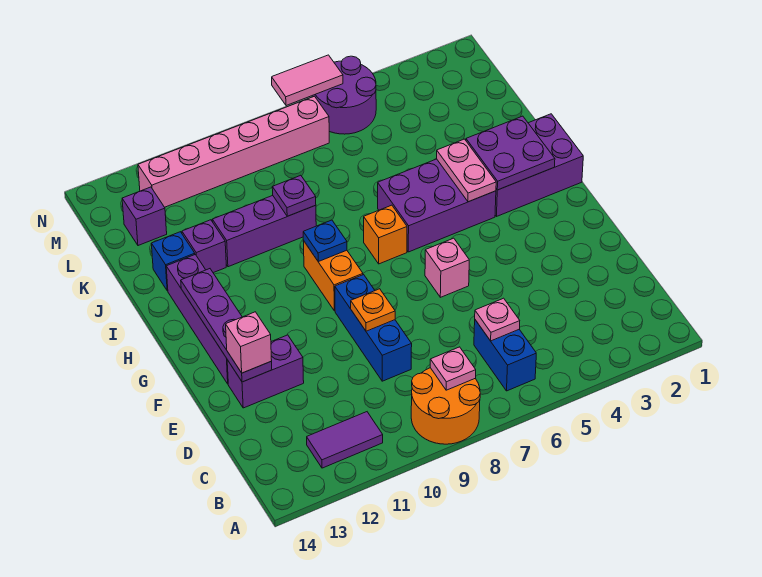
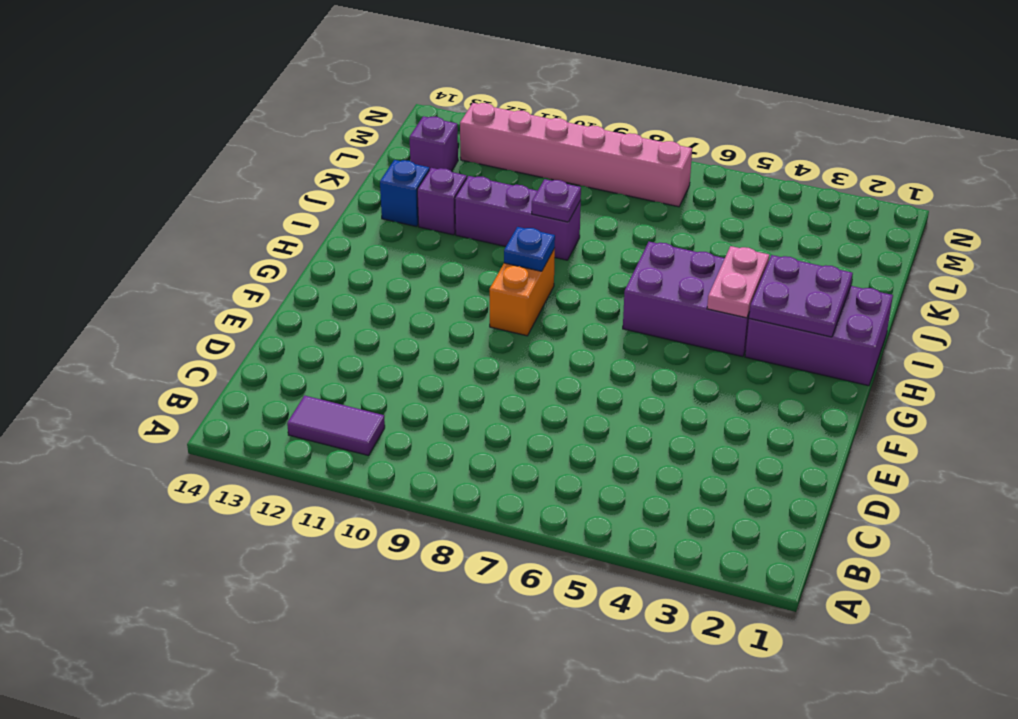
none -> orange 2x2 round brick [411,368,480,444]
none -> blue 1x2 brick [474,320,536,391]
none -> blue 1x3 brick [335,275,412,381]

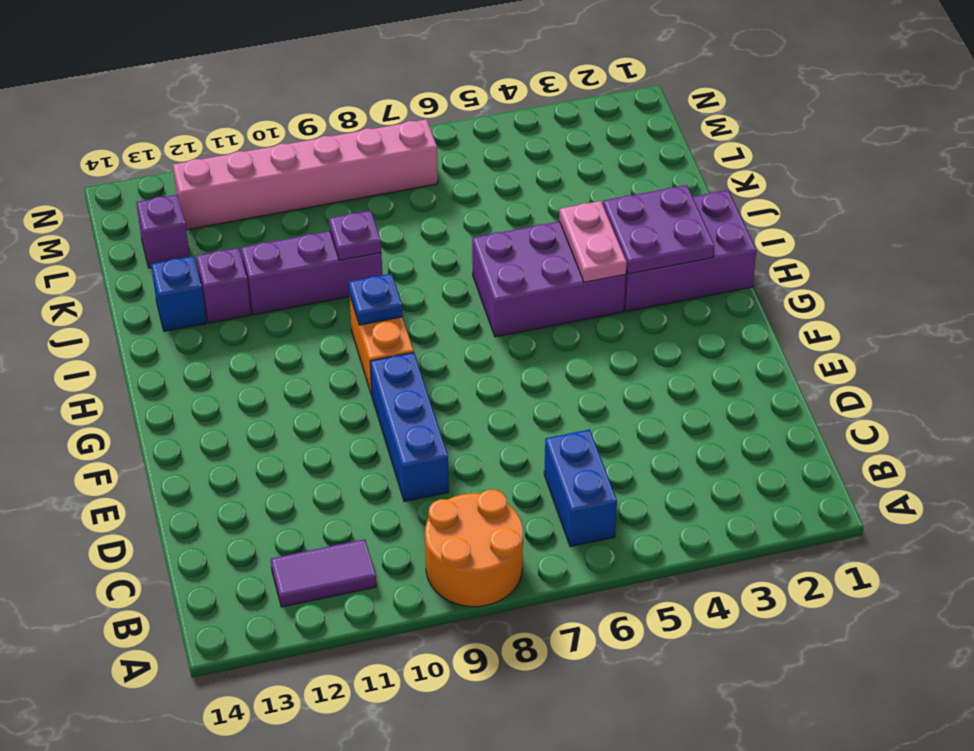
none -> purple 1x2 brick [227,335,304,408]
none -> pink 1x1 brick [425,238,469,297]
none -> purple 1x4 brick [166,255,228,384]

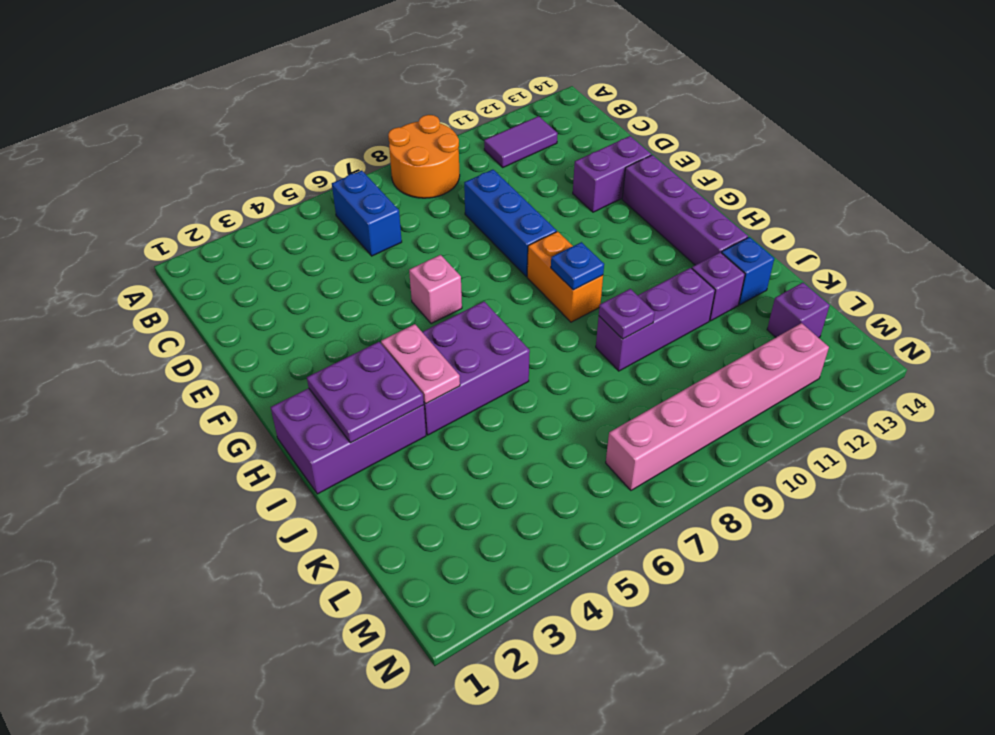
none -> orange 1x1 brick [364,205,407,264]
none -> purple 2x2 round brick [312,56,376,134]
none -> pink 1x1 plate [430,347,476,390]

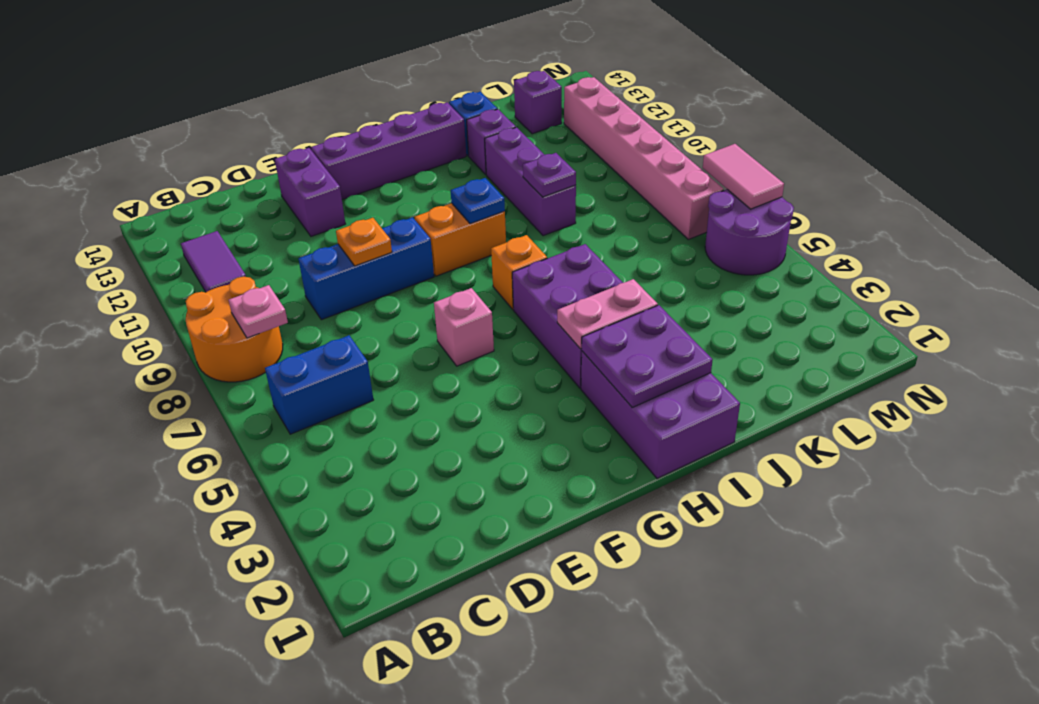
none -> pink 1x1 plate [475,298,520,341]
none -> purple 1x4 plate [181,269,272,382]
none -> pink 1x1 brick [226,312,272,373]

